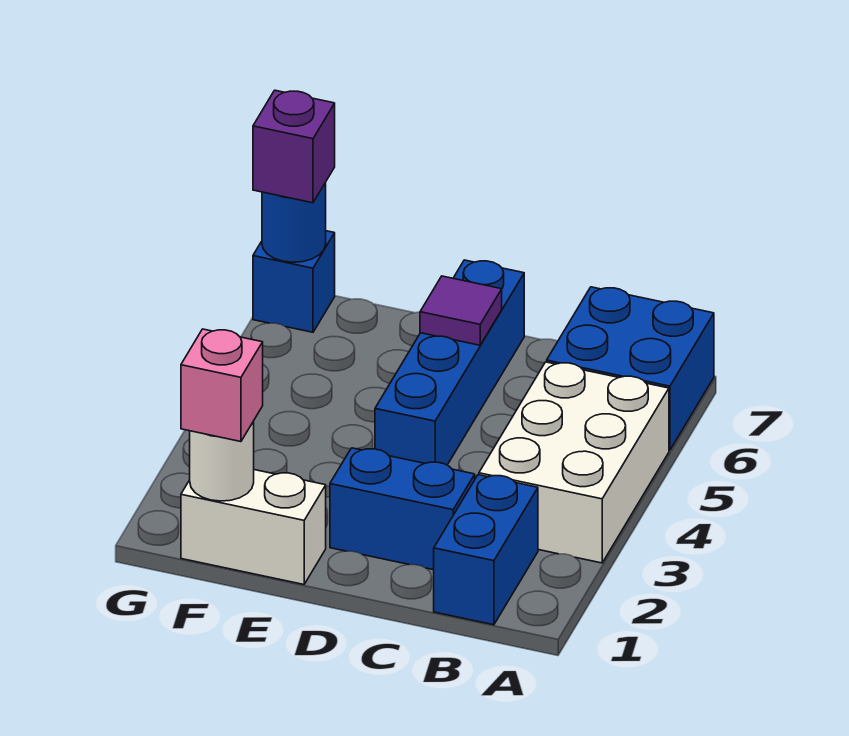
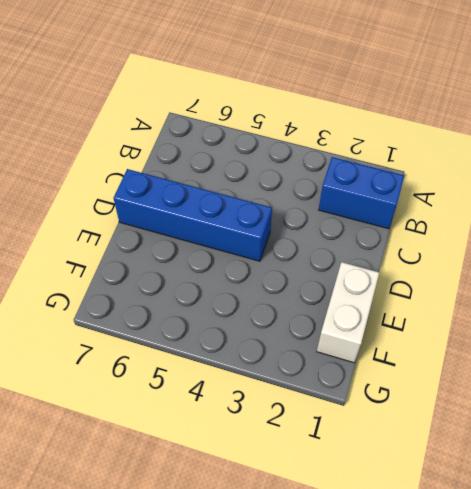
none -> white 2x3 brick [479,362,669,563]
none -> blue 2x2 brick [547,287,714,450]
none -> blue 1x2 brick [330,448,475,570]

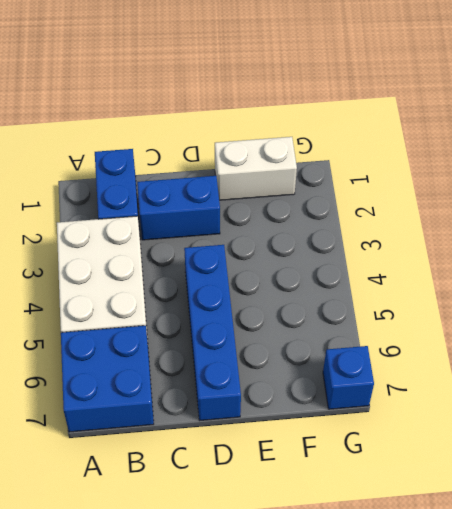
none -> purple 1x1 tile [420,276,502,345]
none -> white 1x1 round brick [190,421,254,501]
none -> blue 1x1 round brick [262,183,326,262]

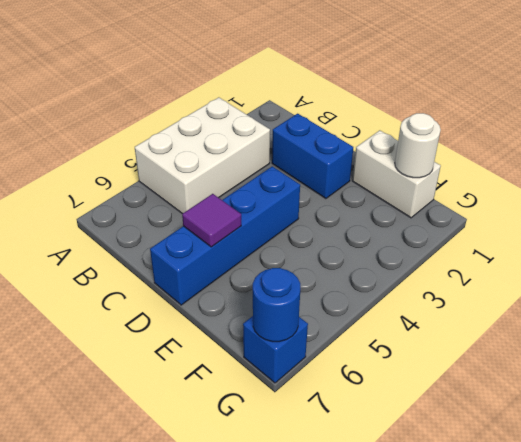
none -> blue 2x2 brick [547,287,714,450]
none -> blue 1x2 brick [434,475,538,625]
none -> pink 1x1 brick [181,329,263,442]

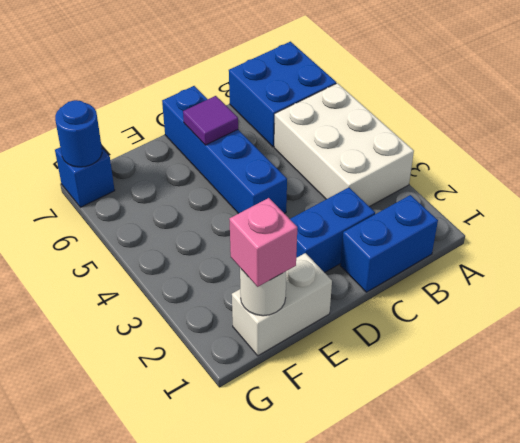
blue 1x2 brick [340,195,438,292] -> blue 1x2 brick turned to [434,475,538,625]
none -> purple 1x1 brick [253,90,335,203]

